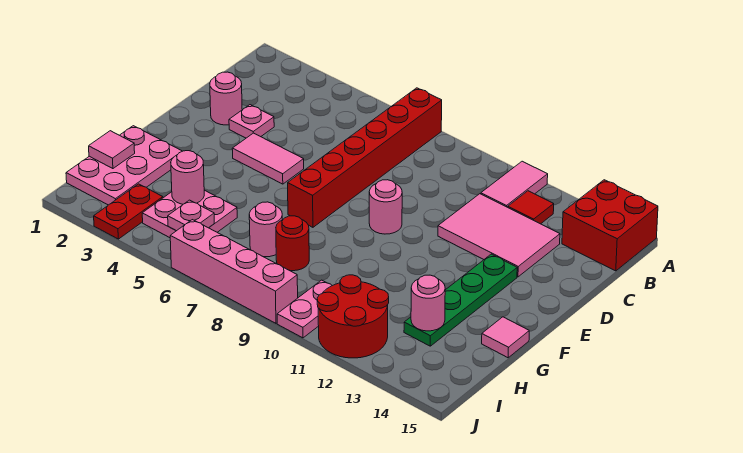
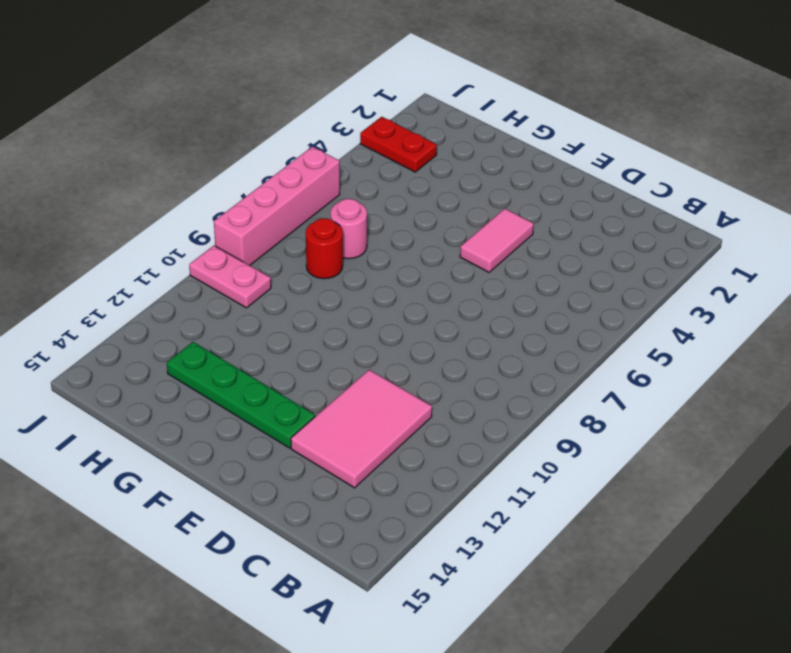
none -> red 1x6 brick [288,88,442,227]
none -> pink 1x2 tile [481,161,548,207]
none -> red 2x2 brick [562,180,658,271]

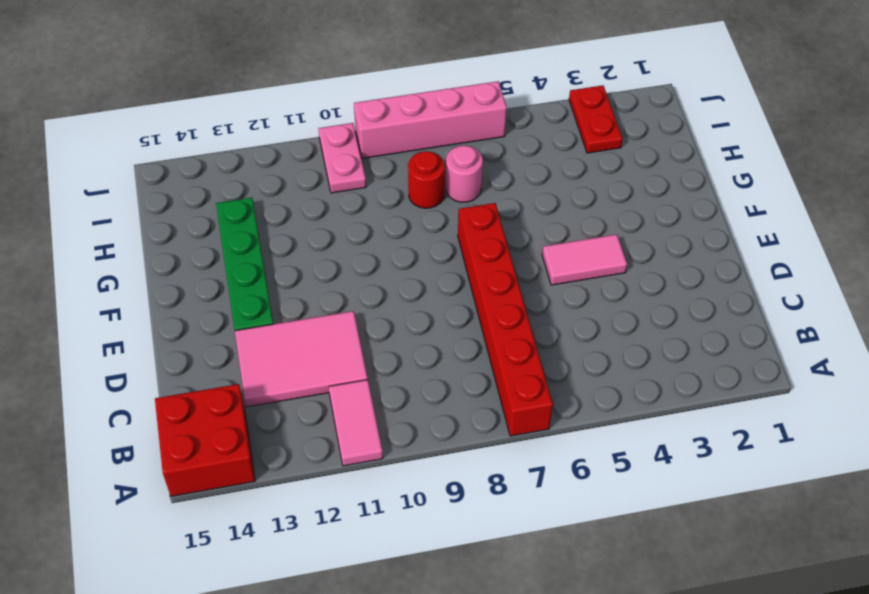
none -> red 1x1 tile [508,191,554,224]
none -> pink 1x1 round brick [210,72,242,125]
none -> pink 1x1 plate [229,105,274,138]

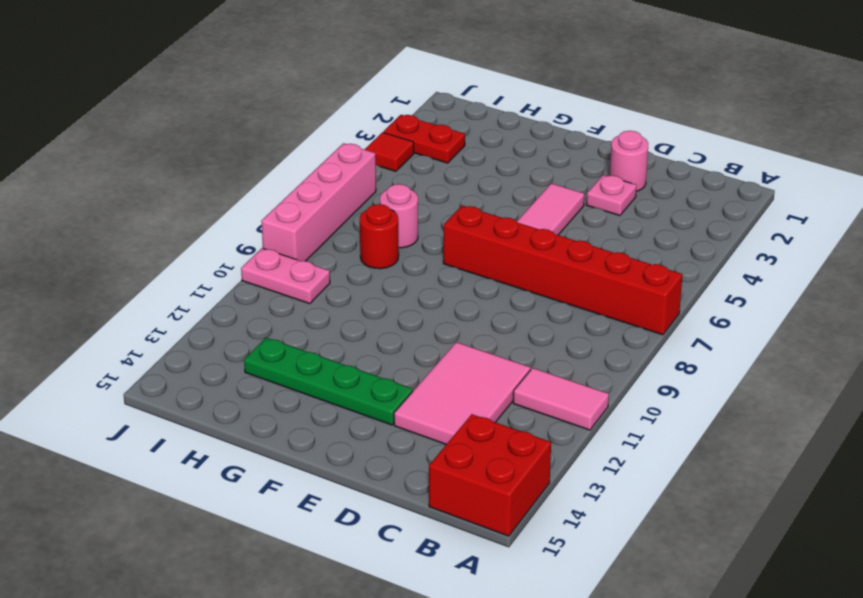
red 1x1 tile [364,132,414,171] -> red 1x1 tile moved to [508,191,554,224]
none -> pink 1x1 round brick [369,180,402,234]
none -> pink 2x3 plate [66,126,182,205]
none -> pink 1x1 tile [482,317,529,358]

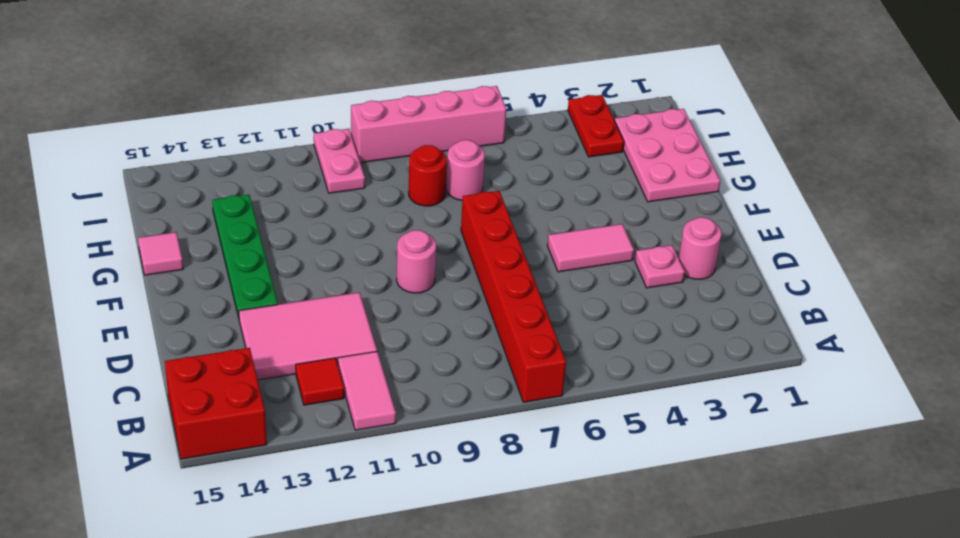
none -> pink 2x2 plate [142,190,237,238]
none -> red 2x2 round brick [317,275,389,358]
none -> pink 1x1 tile [89,131,135,169]

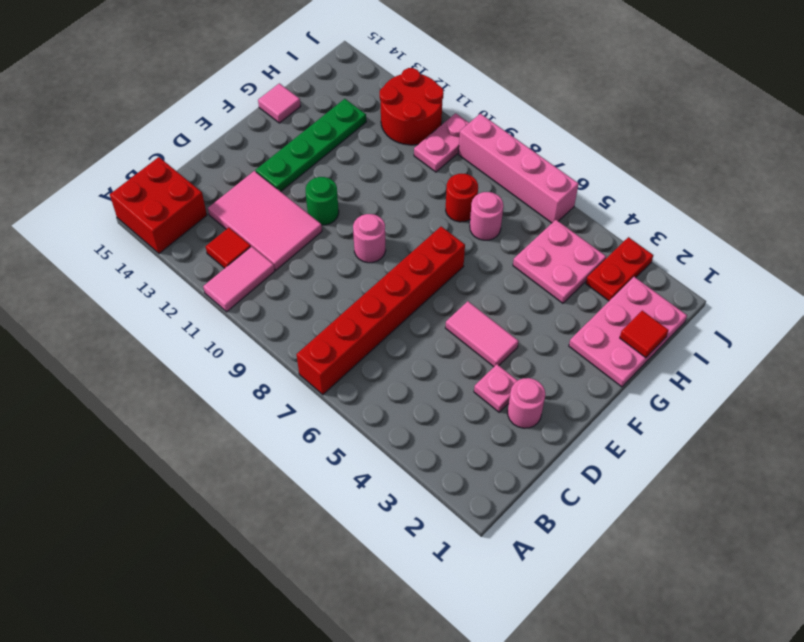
green 1x1 round brick [306,177,339,225] -> none
red 1x1 tile [620,311,668,358] -> pink 1x1 tile [89,131,135,169]
none -> pink 1x1 round brick [171,151,204,204]
none -> pink 1x1 round brick [411,275,445,331]
none -> pink 1x1 plate [168,200,214,231]

